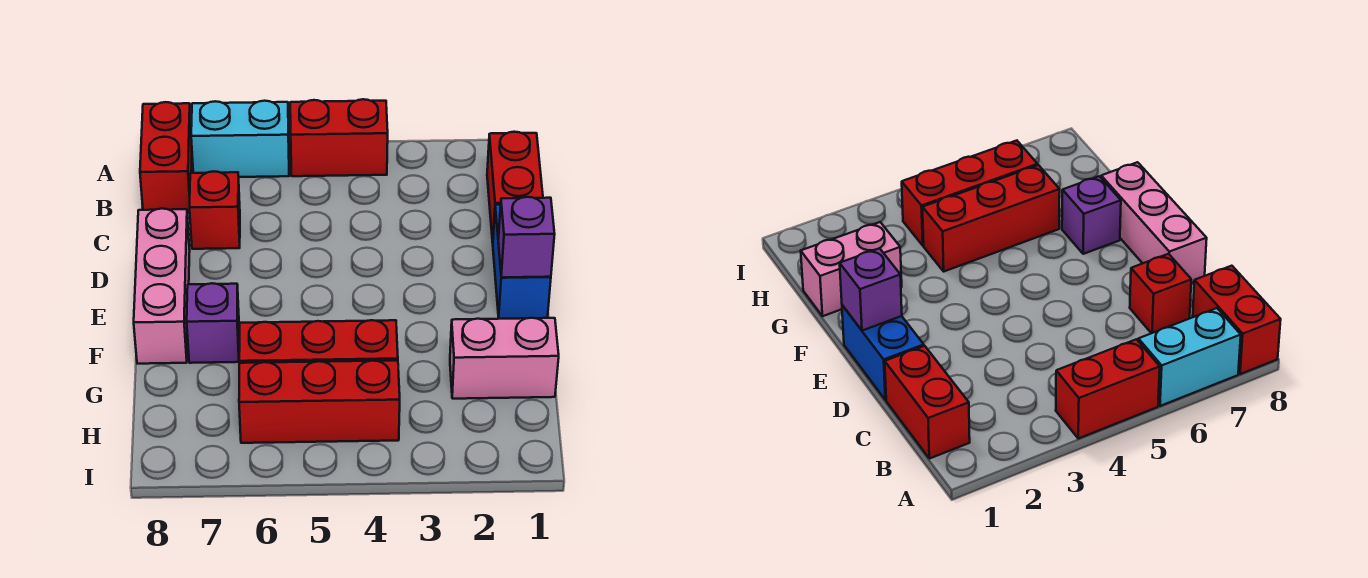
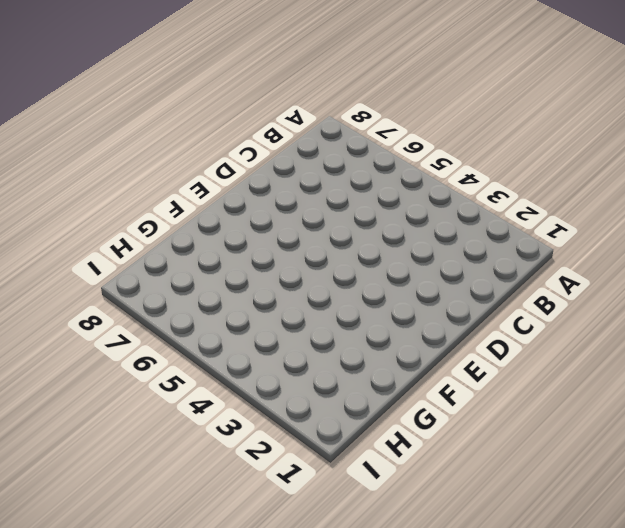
none -> red 1x2 brick [290,99,388,176]
none -> cyan 1x2 brick [191,101,289,177]
none -> red 1x2 brick [140,102,192,213]

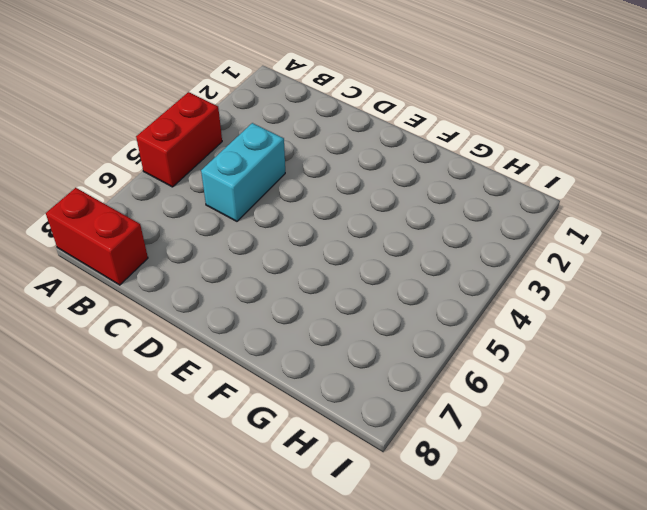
cyan 1x2 brick [201,123,285,221] -> cyan 1x2 brick moved to [191,101,289,177]
none -> red 1x2 brick [487,132,543,242]
none -> red 1x1 brick [190,172,240,249]
none -> blue 1x2 brick [493,205,551,319]

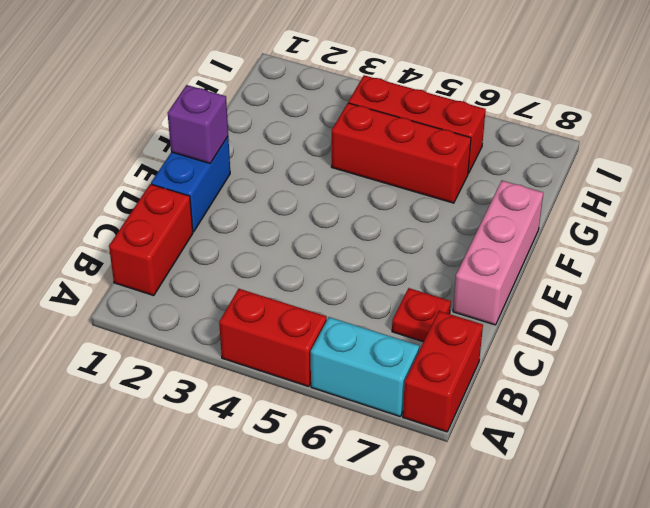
red 1x1 plate [392,288,451,342] -> red 1x1 brick [190,172,240,249]
none -> purple 1x1 brick [187,283,239,363]
none -> pink 1x2 brick [450,318,559,399]

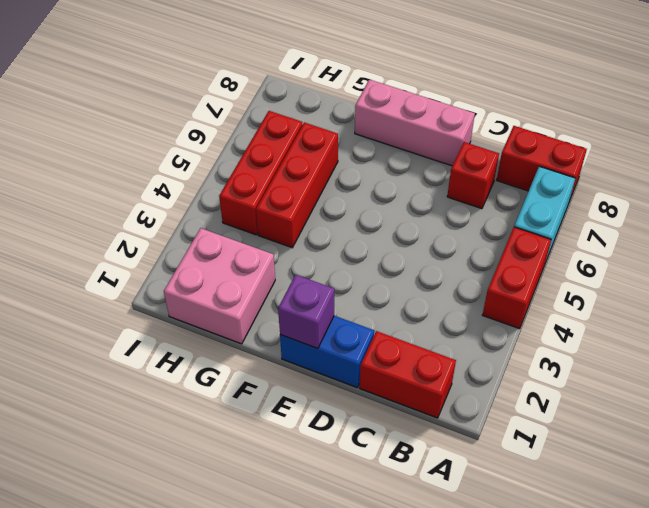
pink 2x2 brick [164,228,275,344] -> pink 1x2 brick [450,318,559,399]
none -> purple 1x1 brick [187,283,239,363]

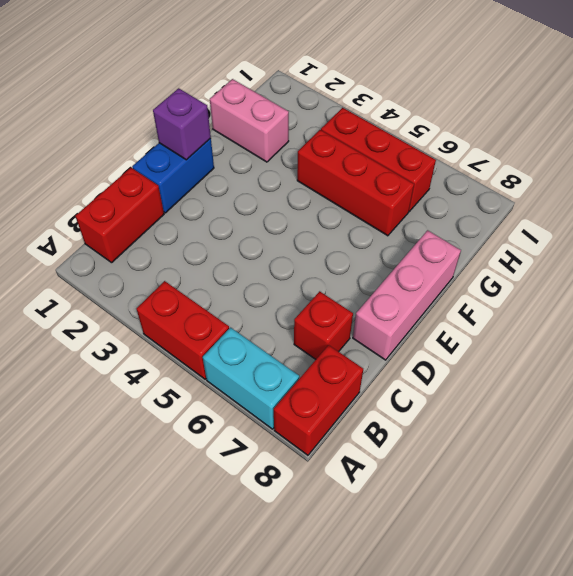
none -> purple 1x1 brick [187,283,239,363]

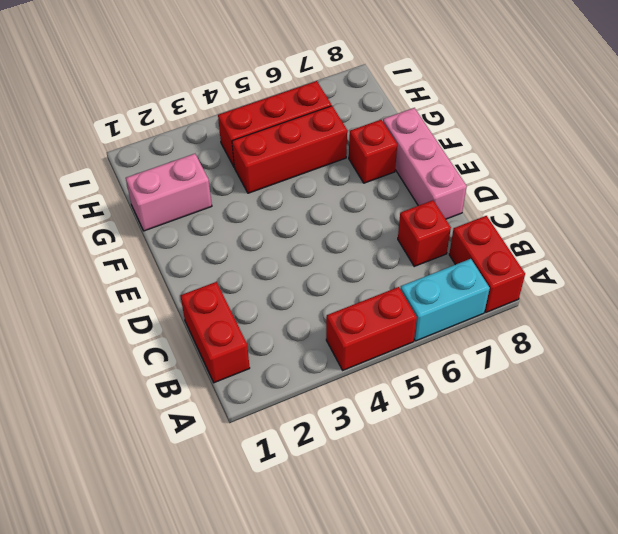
red 1x1 brick [349,120,397,183] -> purple 1x1 brick [187,283,239,363]
none -> blue 1x2 brick [493,205,551,319]
none -> purple 1x1 brick [498,197,555,277]

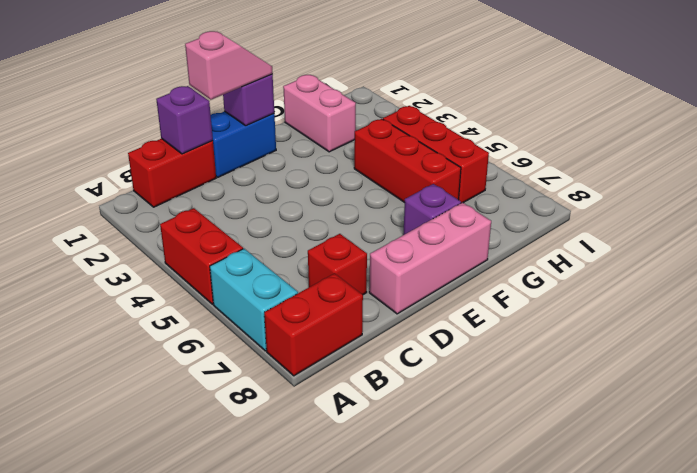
purple 1x1 brick [156,86,213,154] -> none
pink 1x2 slope [185,31,273,100] -> none

